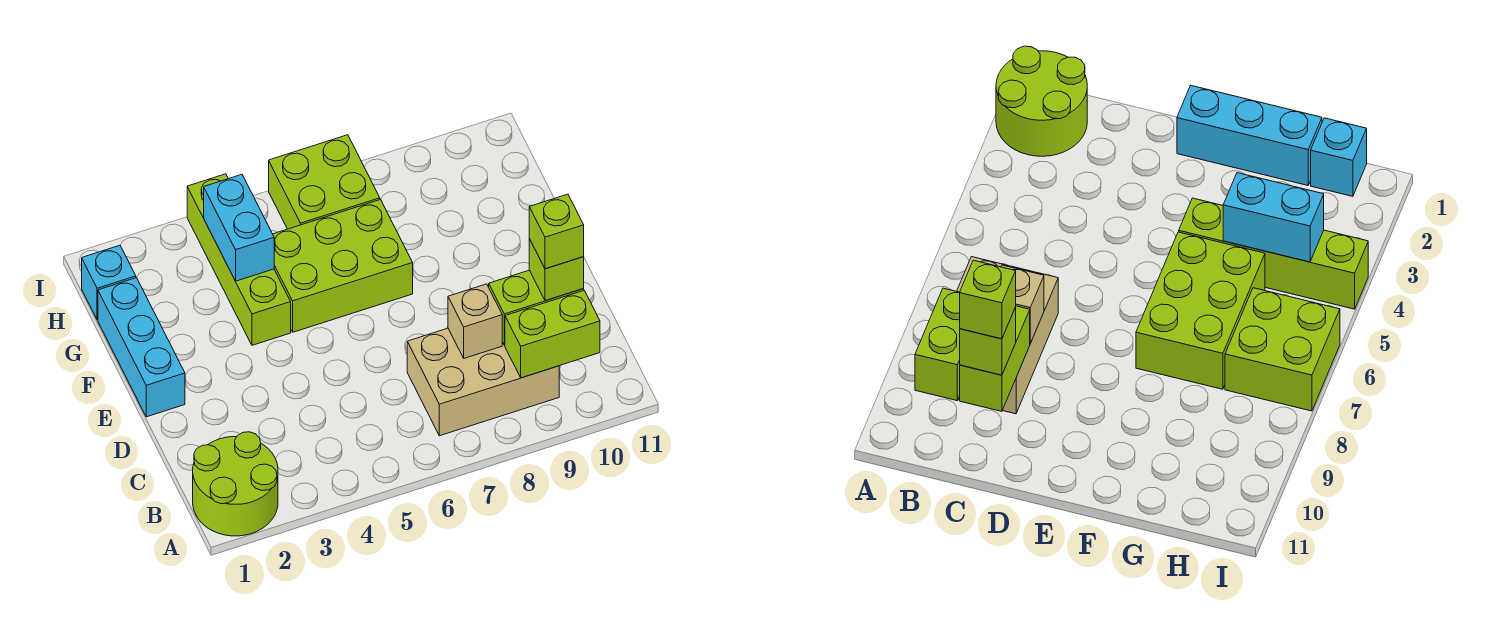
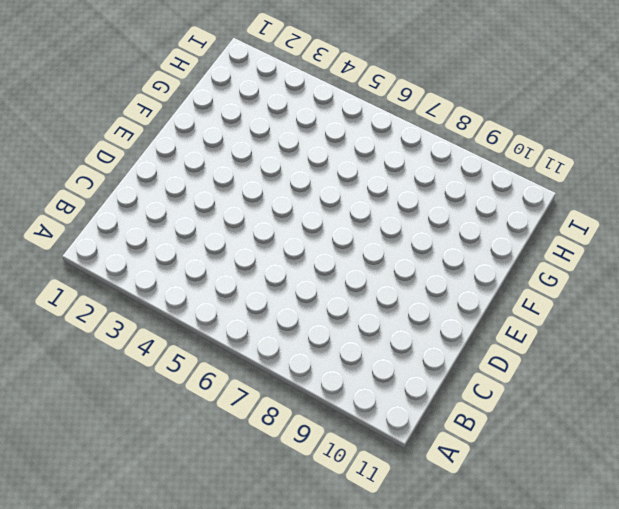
none -> lime 2x2 round brick [193,432,278,536]
none -> tan 2x3 brick [407,328,559,436]
none -> cyan 1x3 brick [98,278,185,417]

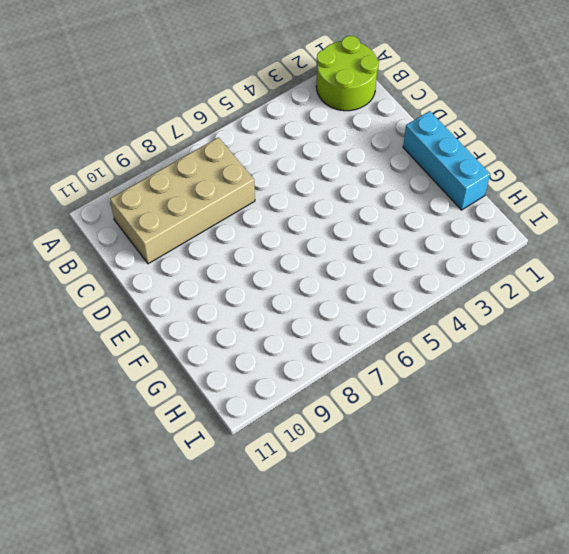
tan 2x4 brick [110,137,255,264] -> tan 2x3 brick [407,328,559,436]
none -> lime 1x4 brick [187,174,291,345]
none -> lime 2x3 brick [273,199,413,332]
none -> cyan 1x1 brick [82,245,136,320]

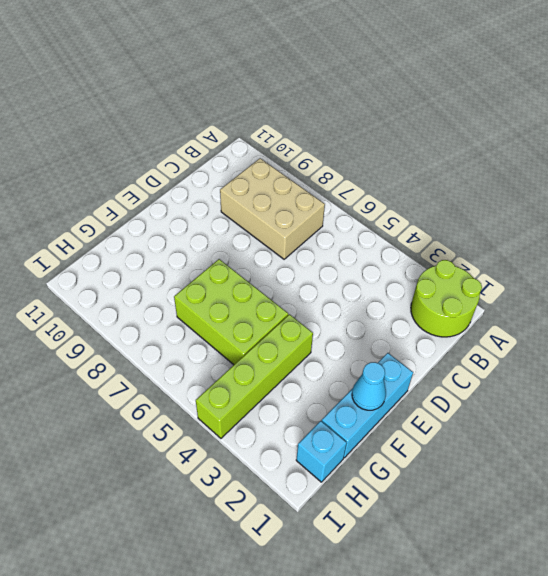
cyan 1x1 cone [352,362,386,410] -> none
none -> lime 2x2 brick [269,135,380,229]
none -> lime 1x2 brick [505,291,600,378]
none -> tan 1x1 brick [448,284,502,358]

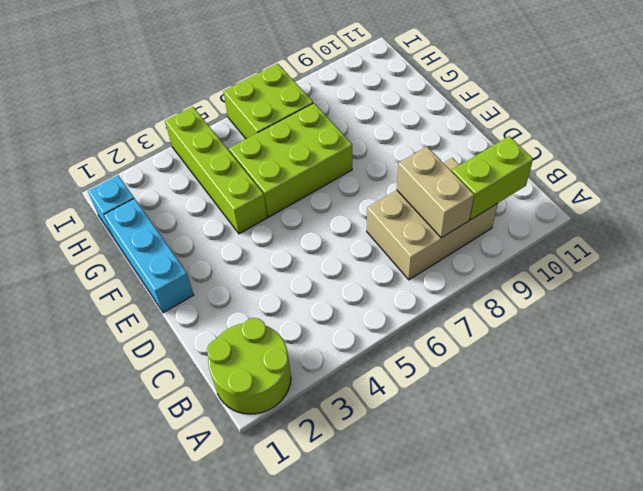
tan 1x2 brick [397,147,474,238] -> tan 1x1 brick [448,284,502,358]
none -> lime 1x2 brick [489,270,584,345]
none -> cyan 1x2 brick [204,175,274,281]
none -> lime 1x1 brick [529,239,584,301]

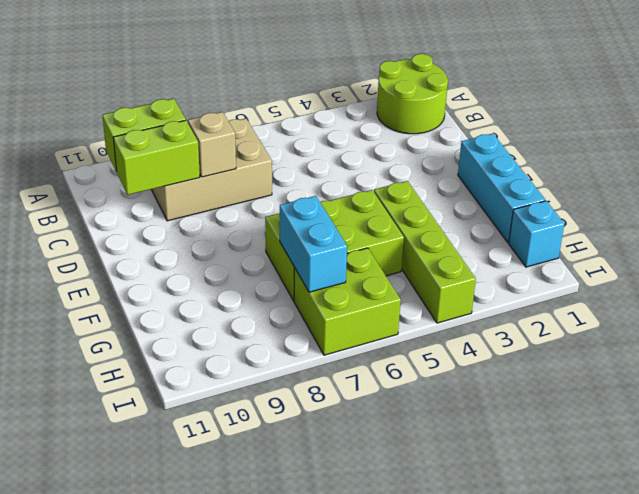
cyan 1x2 brick [280,196,347,292] -> cyan 1x2 brick moved to [204,175,274,281]
none -> lime 1x1 brick [529,239,584,301]
none -> lime 1x1 brick [529,194,584,269]

